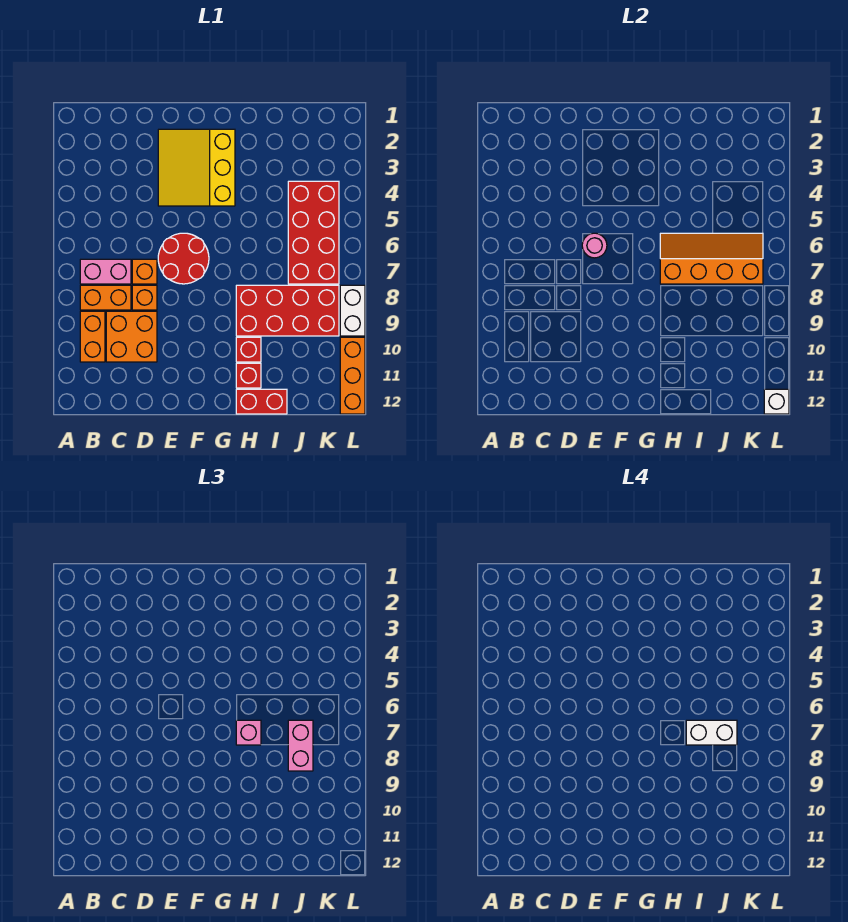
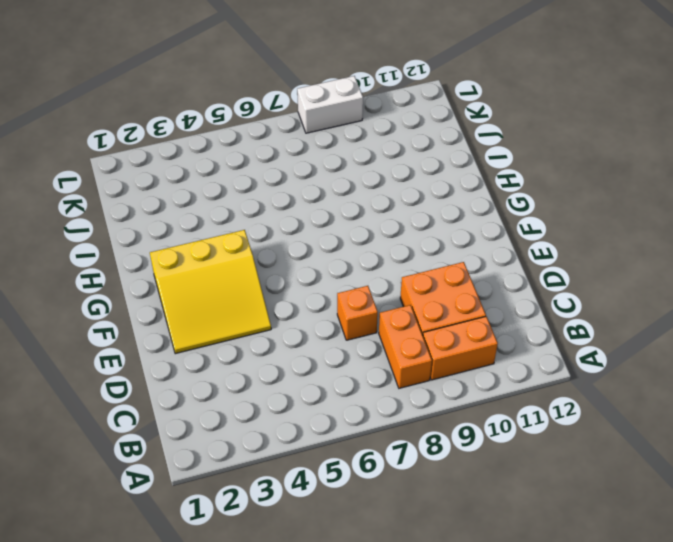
none -> pink 1x2 brick [80,259,131,284]
none -> orange 1x1 brick [132,285,157,310]
none -> red 2x2 round brick [158,233,209,284]

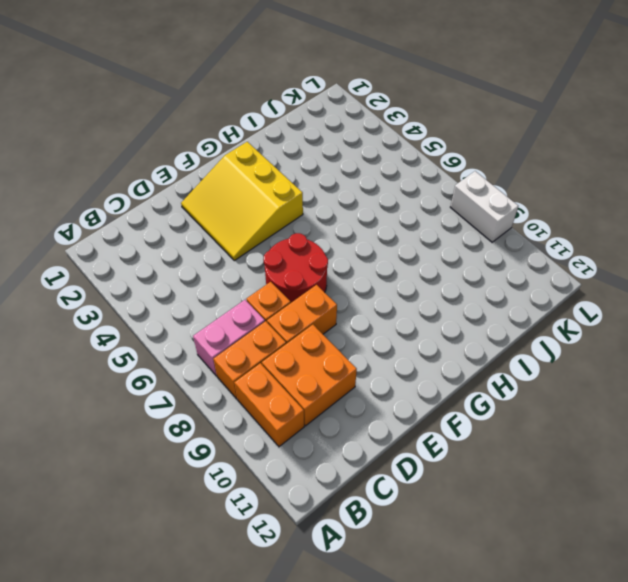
orange 1x2 brick [267,285,337,344] -> orange 1x1 brick [132,285,157,310]
none -> red 2x4 brick [236,285,339,336]
none -> red 1x1 brick [236,337,261,362]
none -> red 1x1 brick [236,363,261,388]

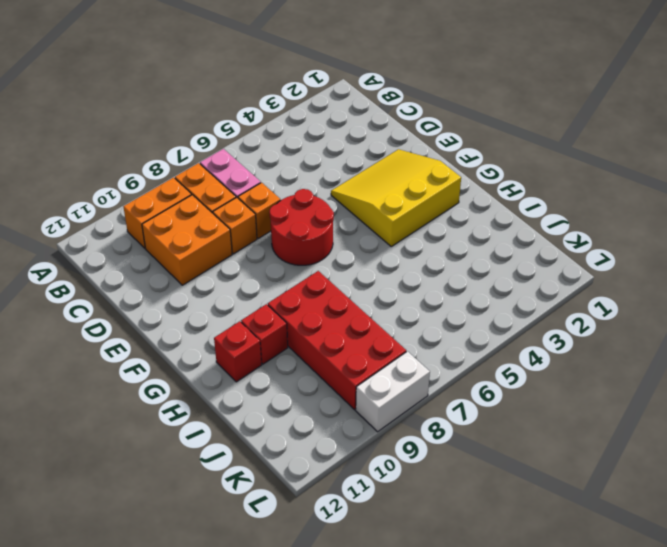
none -> red 1x2 brick [236,389,287,414]
none -> red 2x4 brick [288,181,339,284]
none -> orange 1x3 brick [340,337,365,414]

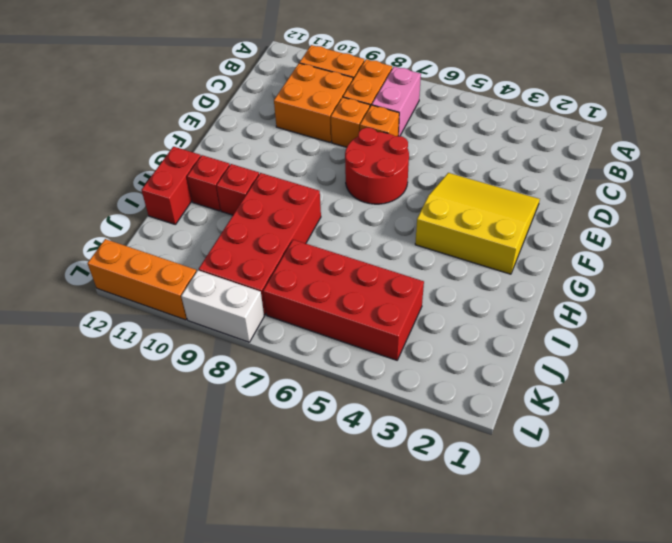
none -> pink 1x1 round brick [582,233,607,258]
none -> orange 2x4 slope [660,233,763,284]
none -> white 1x1 brick [764,389,789,414]

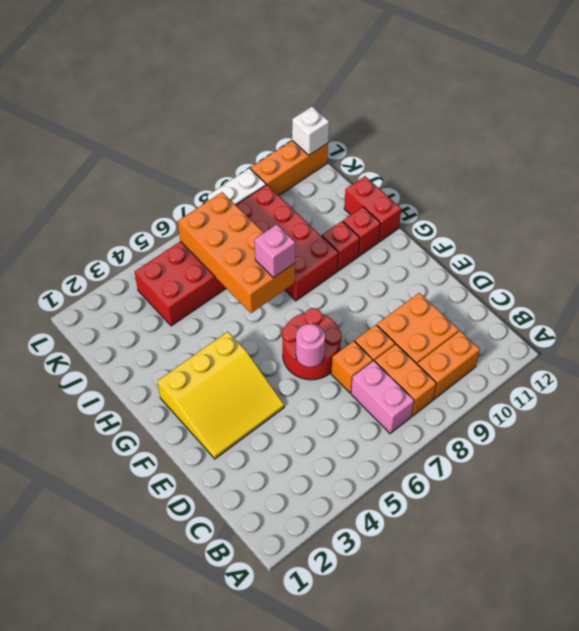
orange 2x4 brick [178,192,295,313] -> orange 2x4 slope [660,233,763,284]
none -> pink 1x2 brick [288,720,313,771]
none -> white 1x2 brick [686,720,737,745]

